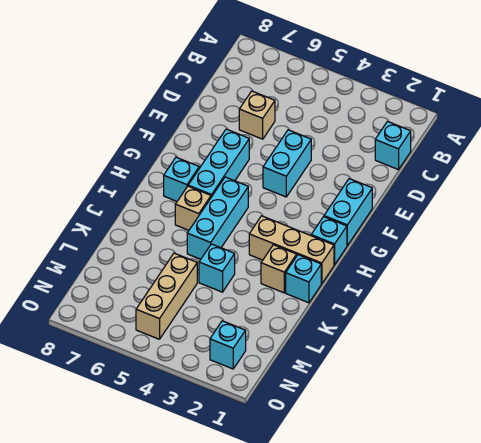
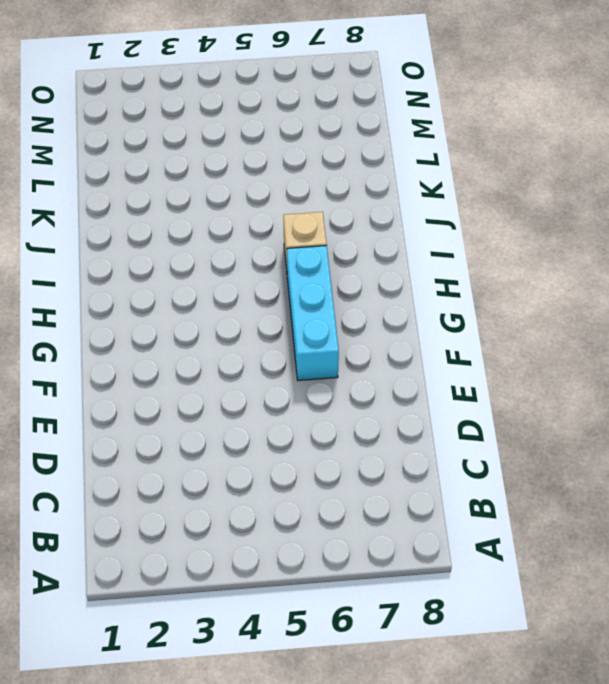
none -> cyan 1x1 brick [375,122,411,170]
none -> tan 1x1 brick [239,91,275,139]
none -> cyan 1x2 brick [263,130,311,197]

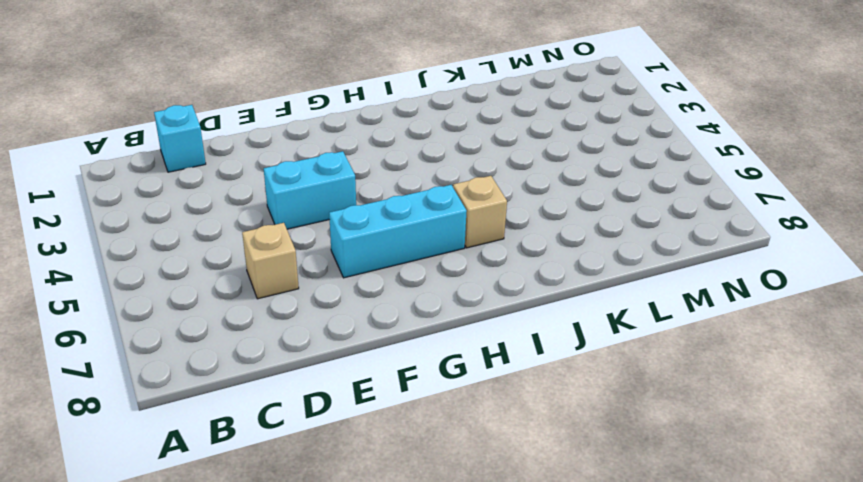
none -> cyan 1x2 brick [324,179,372,245]
none -> cyan 1x1 brick [311,217,347,265]
none -> cyan 1x3 brick [187,177,248,259]

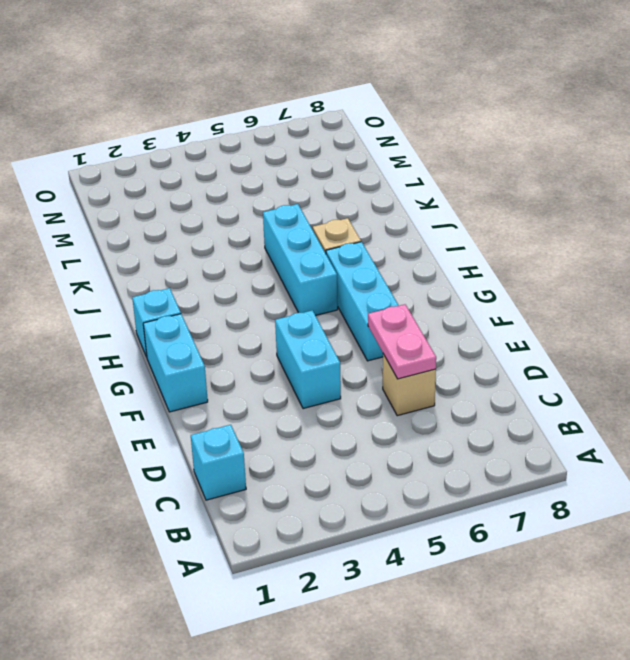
pink 1x2 plate [368,304,436,379] -> none
none -> cyan 1x1 brick [164,157,199,201]
none -> tan 1x3 brick [249,216,334,284]
none -> cyan 1x1 brick [286,255,321,303]

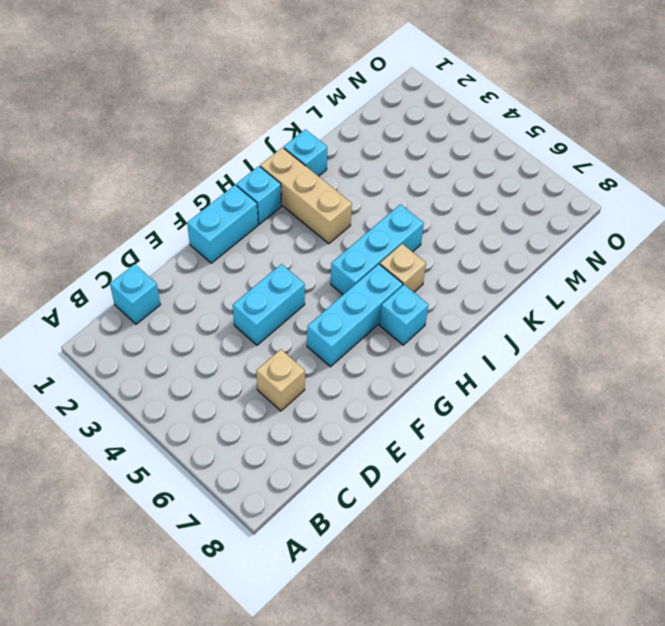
none -> tan 1x1 brick [261,245,297,293]
none -> cyan 1x1 brick [199,244,235,292]
none -> tan 1x3 brick [136,253,197,339]

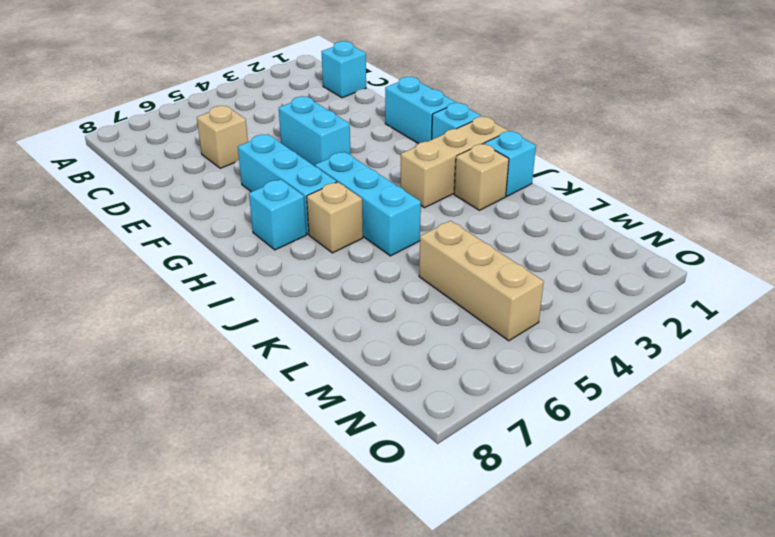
none -> cyan 1x1 brick [199,244,235,292]
none -> cyan 1x1 brick [210,321,246,369]

